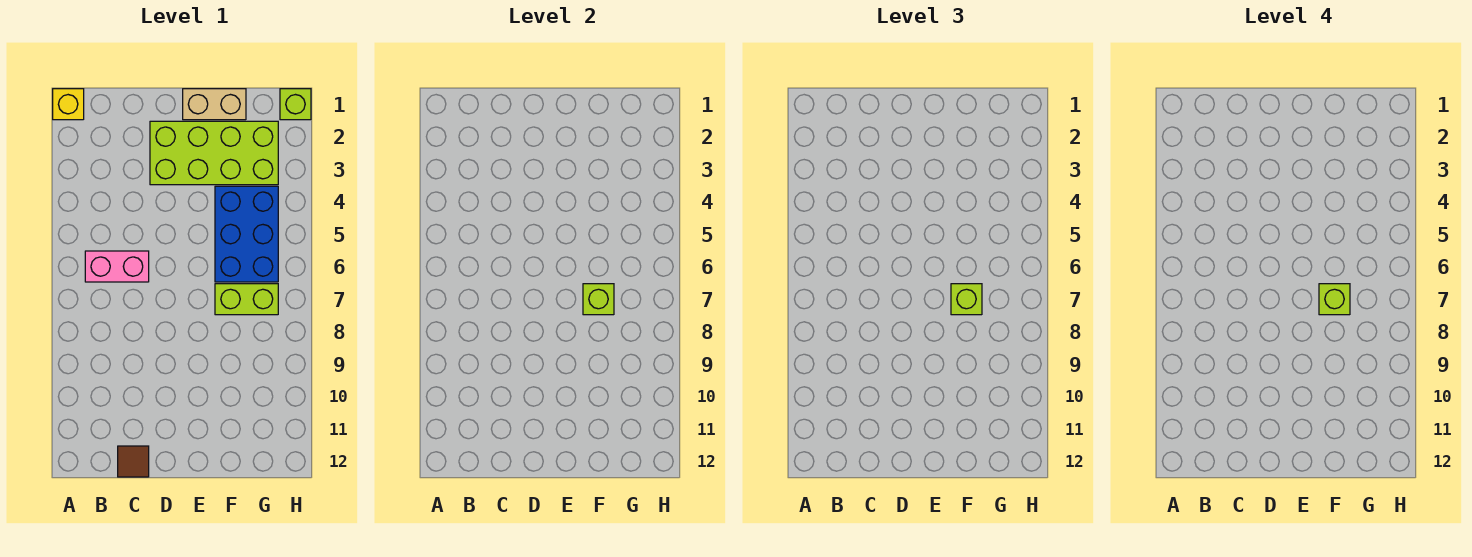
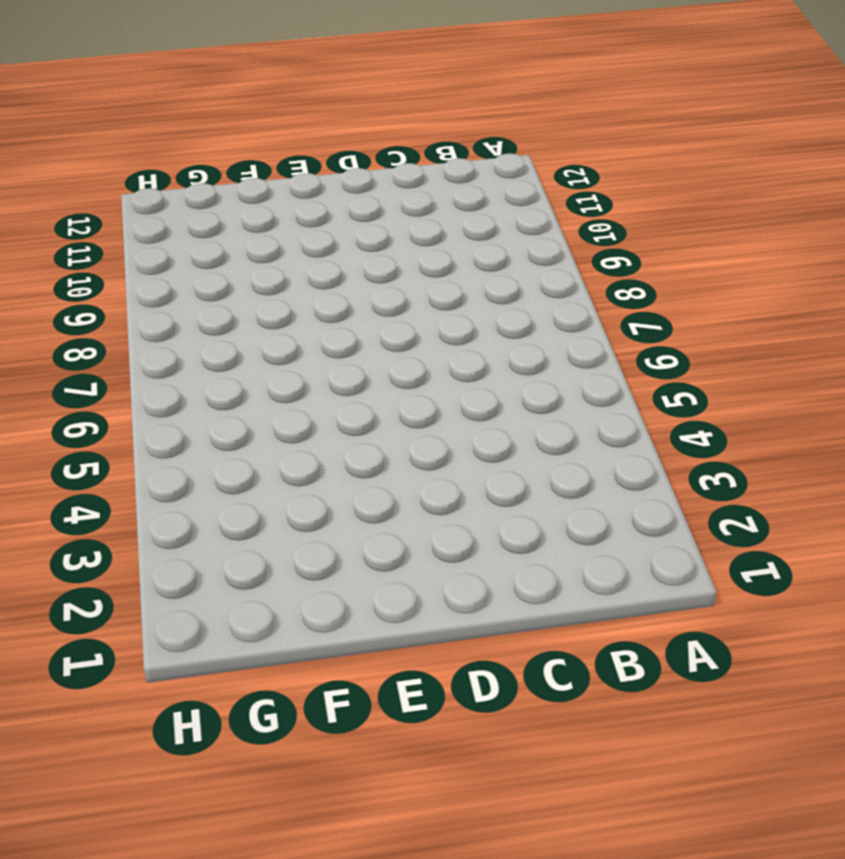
none -> yellow 1x1 brick [53,89,84,120]
none -> pink 1x2 brick [85,251,149,282]

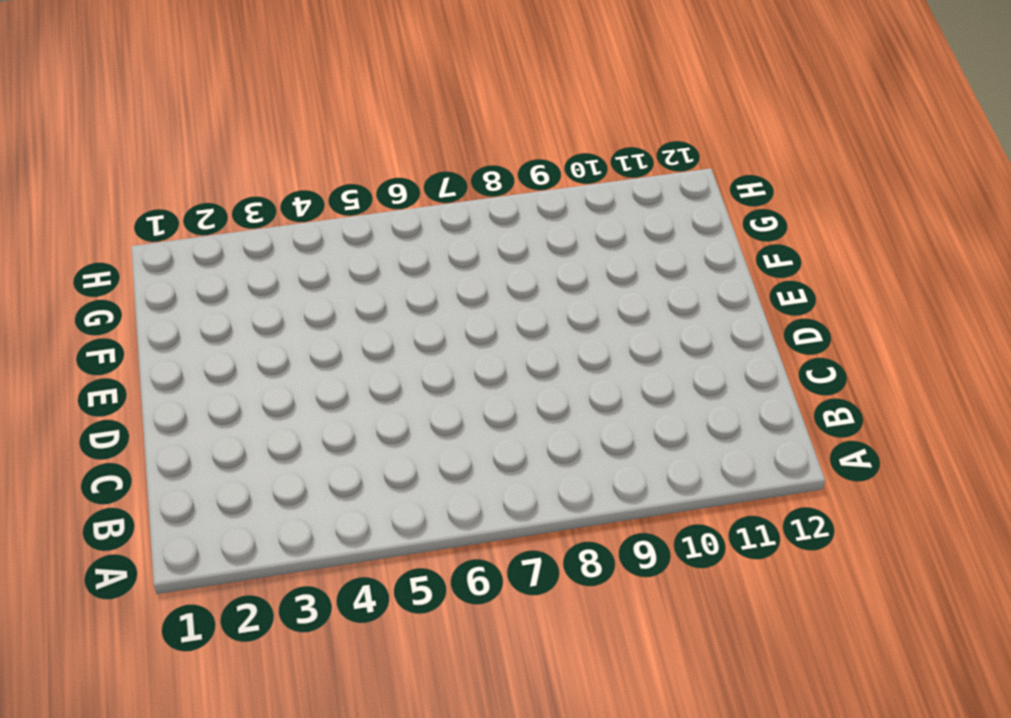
none -> yellow 1x1 brick [53,89,84,120]
none -> pink 1x2 brick [85,251,149,282]

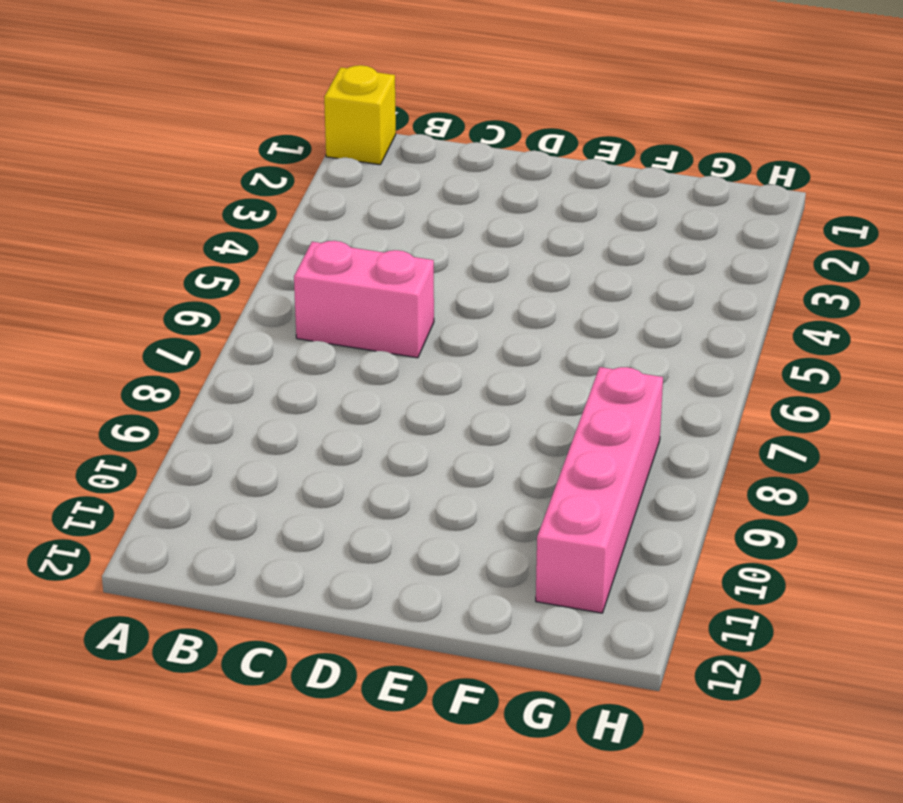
pink 1x4 brick [536,367,663,613] -> none
none -> brown 1x1 tile [118,446,149,477]
none -> lime 2x4 brick [150,121,278,185]

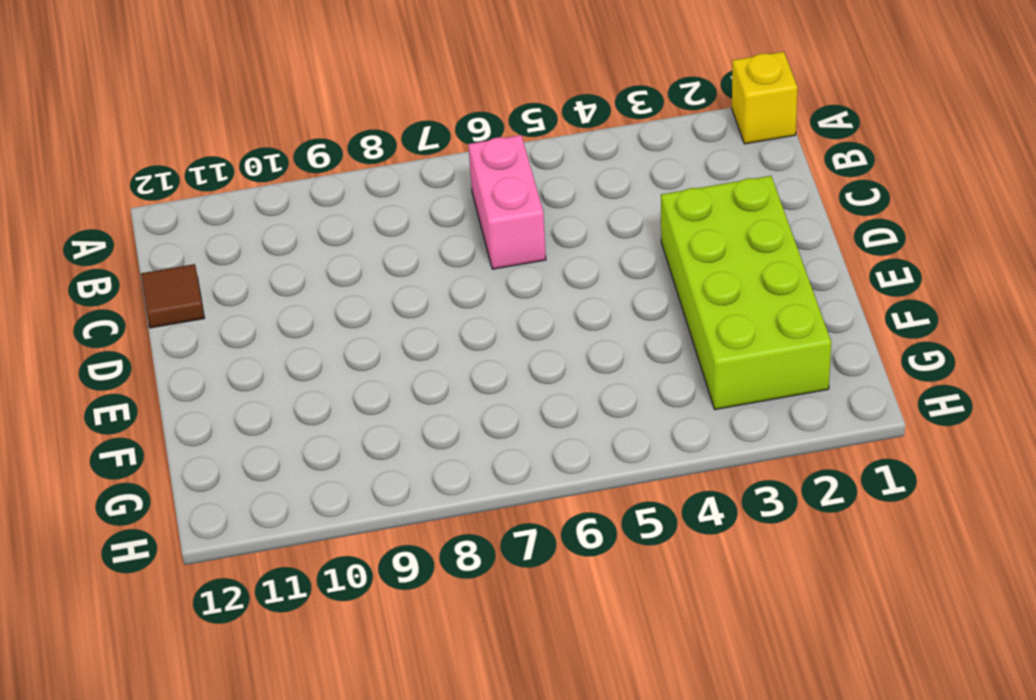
none -> tan 1x2 brick [183,89,246,120]
none -> blue 2x3 brick [215,186,278,282]

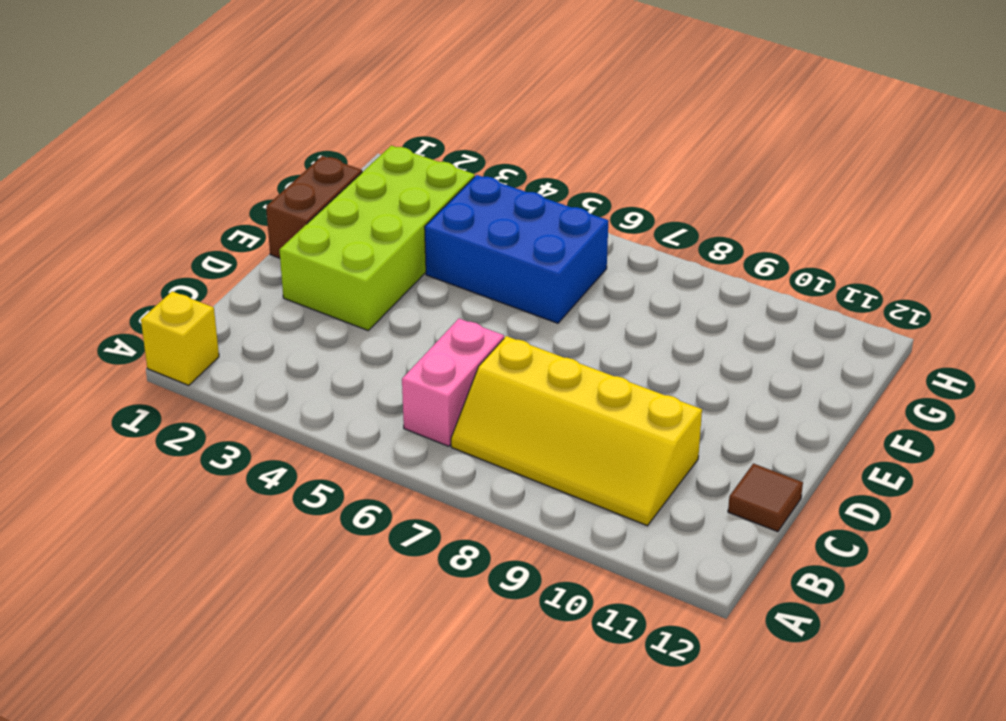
yellow 2x4 slope [451,336,702,526] -> none
brown 1x2 brick [266,156,362,258] -> tan 1x2 brick [183,89,246,120]
none -> lime 1x2 brick [215,284,278,315]
none -> lime 1x1 brick [280,89,311,120]

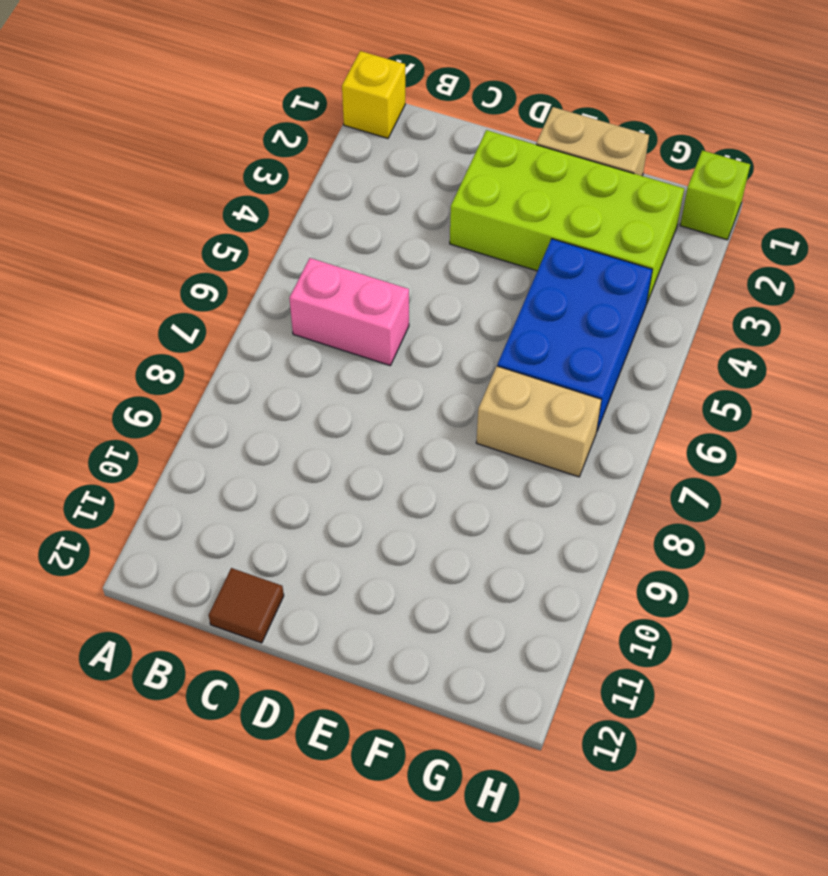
tan 1x2 brick [476,366,601,477] -> lime 1x2 brick [215,284,278,315]
none -> lime 1x1 brick [583,284,614,315]
none -> lime 1x1 brick [951,284,982,315]

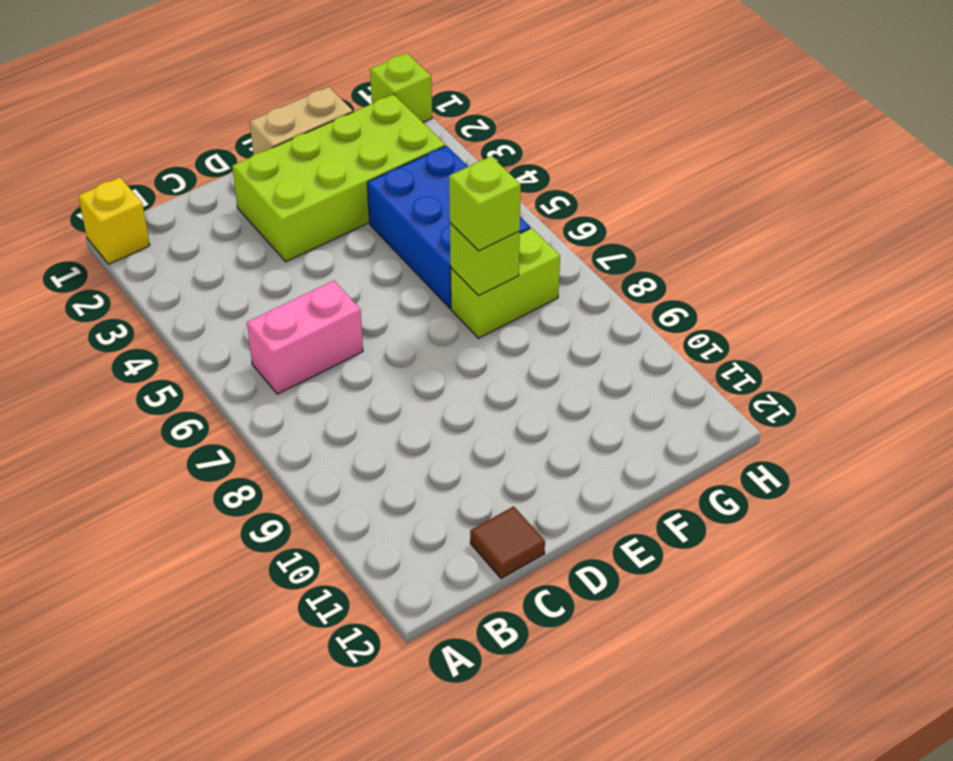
none -> lime 1x1 brick [1319,284,1350,315]

